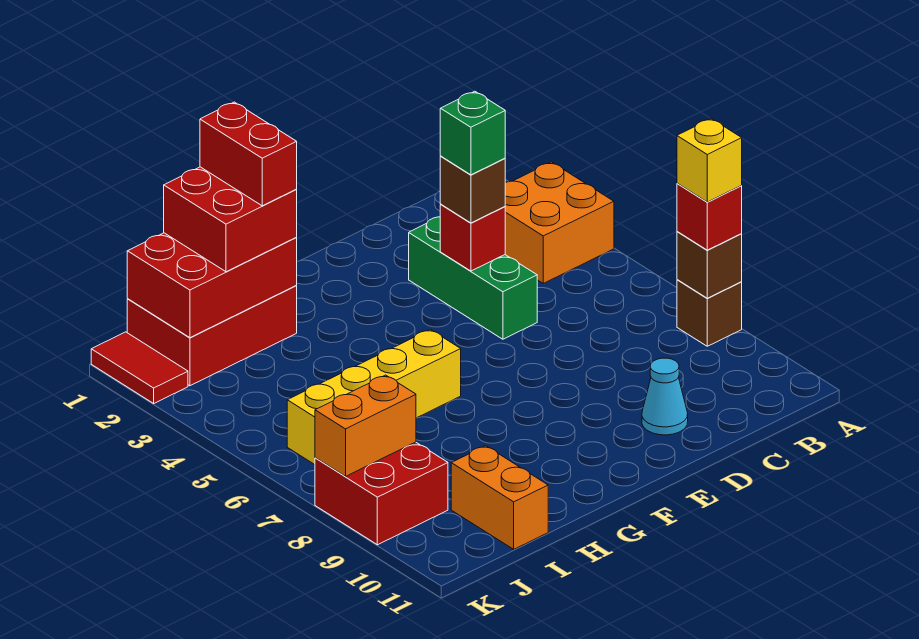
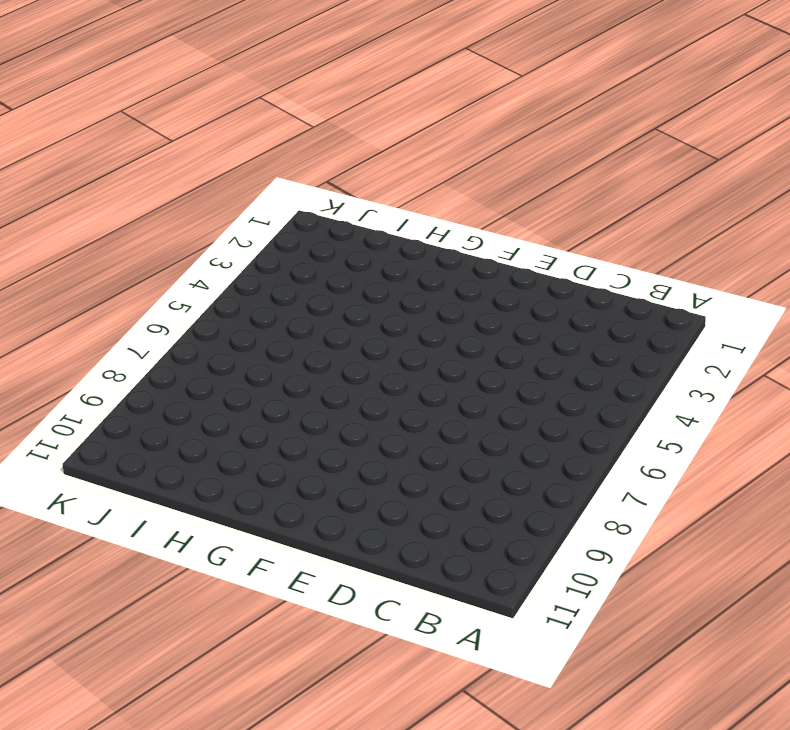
none -> orange 2x2 brick [505,162,614,283]
none -> brown 1x1 brick [677,280,742,346]
none -> green 1x3 brick [409,217,537,339]

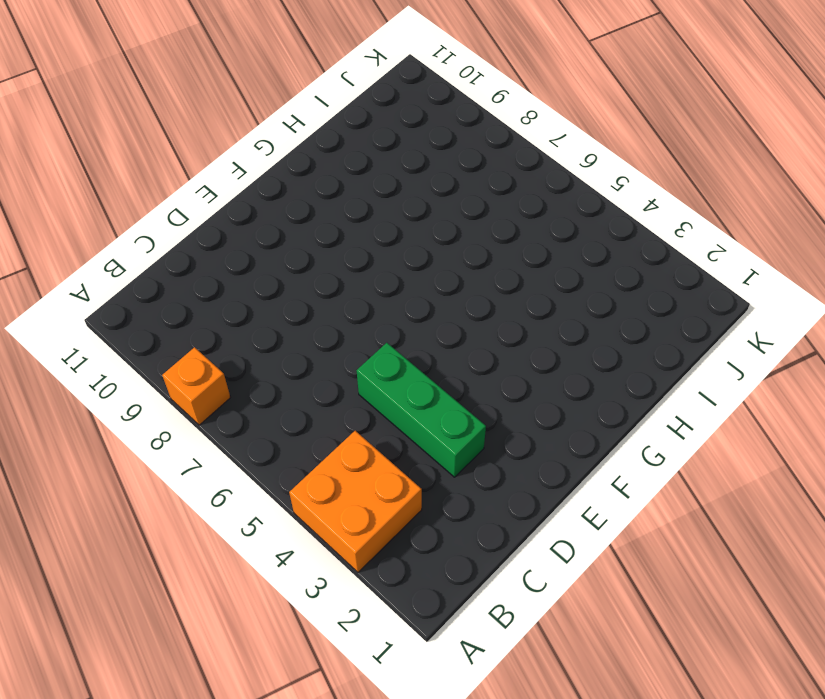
orange 1x1 brick [162,347,230,425] -> brown 1x1 brick [677,280,742,346]
none -> cyan 1x1 cone [642,358,688,435]
none -> yellow 1x4 brick [287,329,461,465]
none -> red 2x3 brick [127,286,297,386]

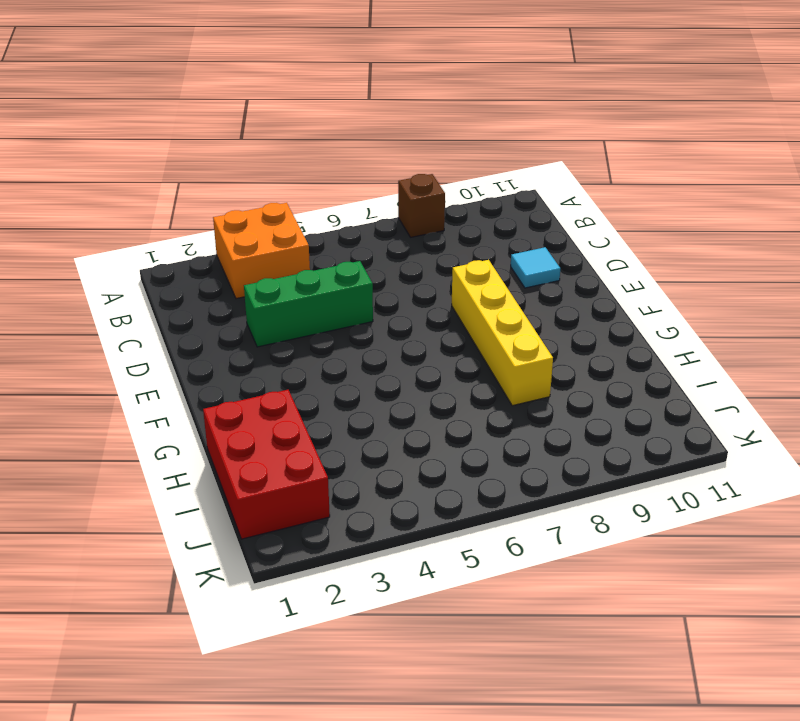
cyan 1x1 tile [511,247,560,288] -> cyan 1x1 cone [642,358,688,435]
yellow 1x4 brick [452,260,553,406] -> yellow 1x4 brick moved to [287,329,461,465]
none -> orange 1x2 brick [451,446,548,549]
none -> red 2x2 brick [315,442,448,545]
none -> red 1x2 tile [91,332,188,403]

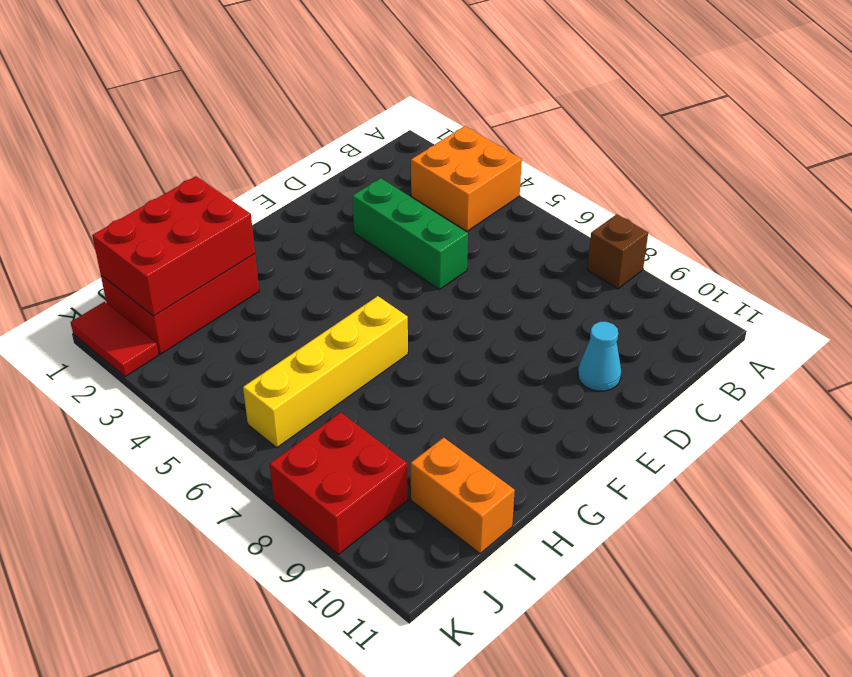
none -> brown 1x1 brick [677,232,742,298]
none -> red 1x1 brick [440,205,505,271]
none -> orange 1x2 brick [315,375,416,476]

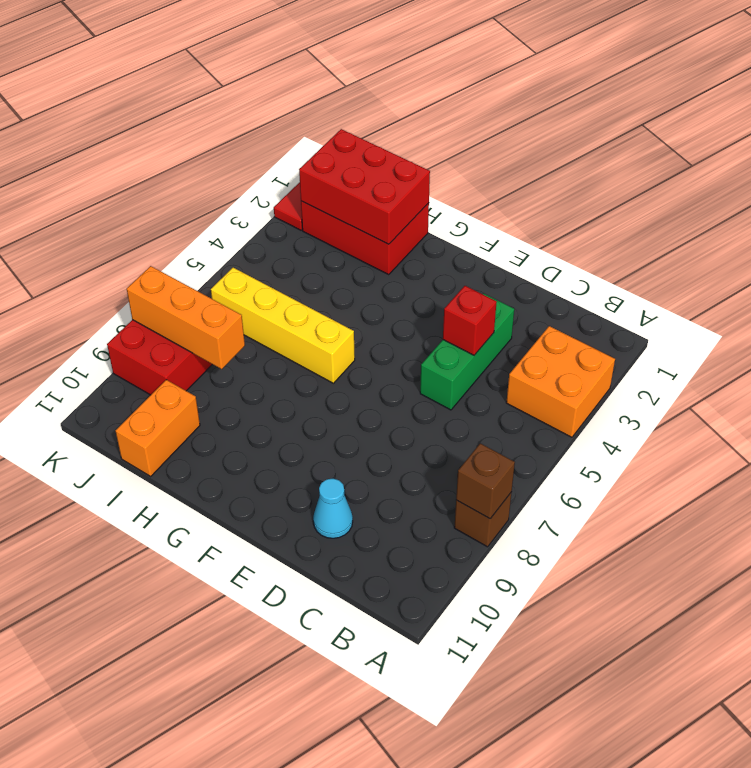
orange 1x3 brick [127,266,245,369] -> orange 1x2 brick [315,375,416,476]
none -> red 1x1 brick [677,183,742,250]
none -> brown 1x1 brick [440,156,505,223]
none -> red 2x2 brick [164,167,297,272]

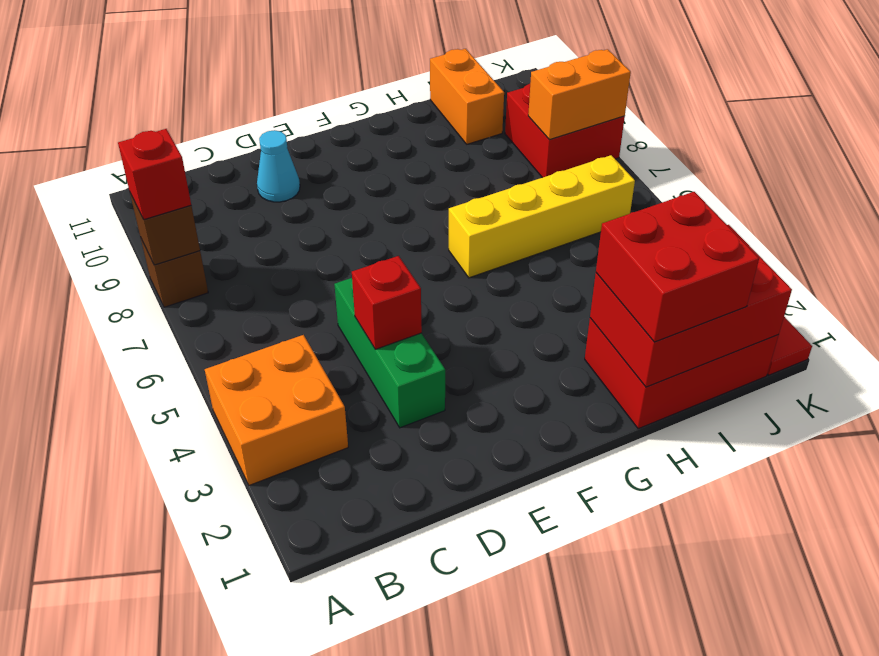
none -> brown 1x1 brick [440,156,505,223]
none -> yellow 1x1 brick [677,119,742,202]
none -> green 1x1 brick [440,91,505,175]

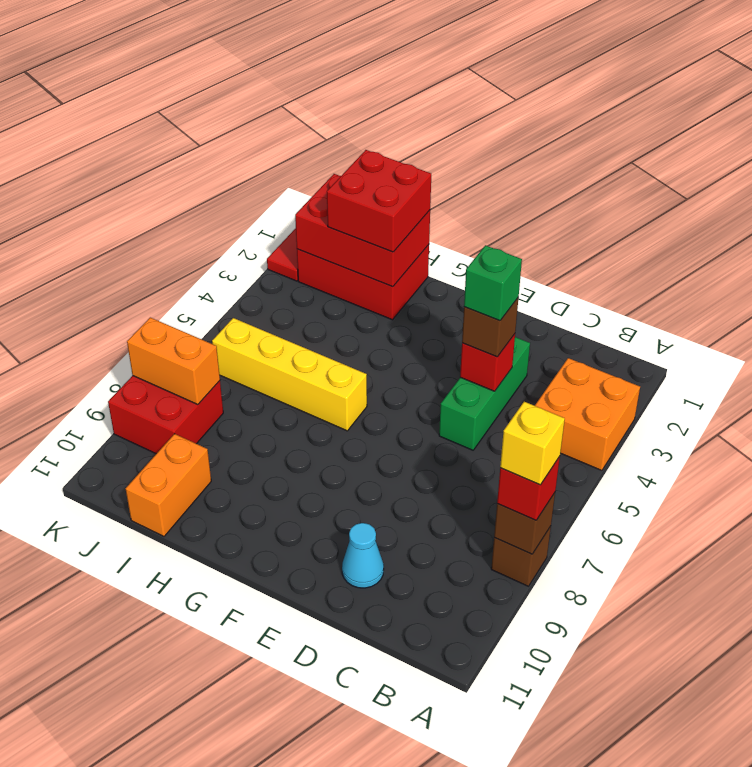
none -> red 1x2 brick [200,102,297,206]

